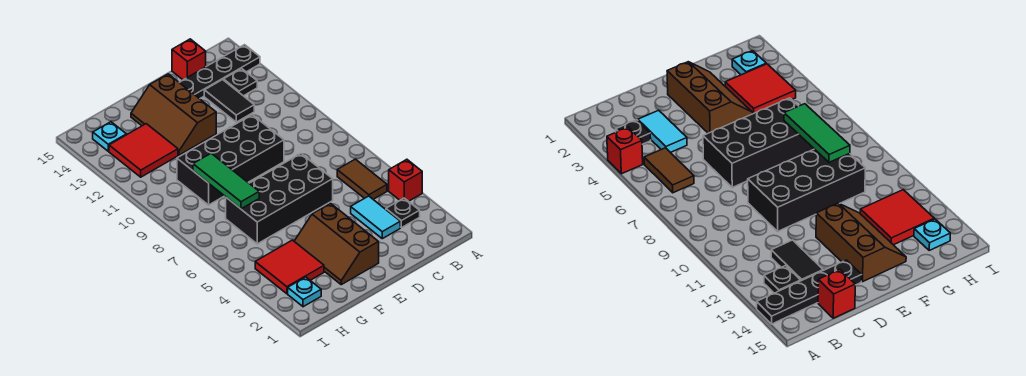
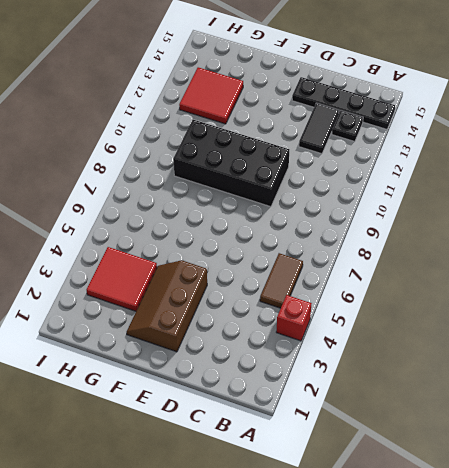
none -> black 1x1 plate [386,198,420,228]
none -> cyan 1x2 tile [351,196,400,239]
none -> red 1x1 brick [172,39,206,80]

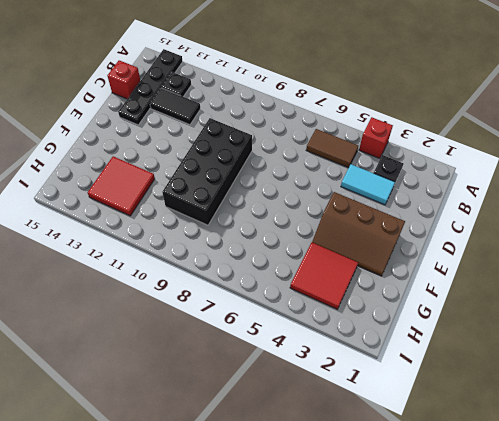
none -> black 2x4 brick [226,154,333,244]
none -> brown 2x3 slope [131,74,216,155]
none -> cyan 1x1 plate [288,277,321,307]

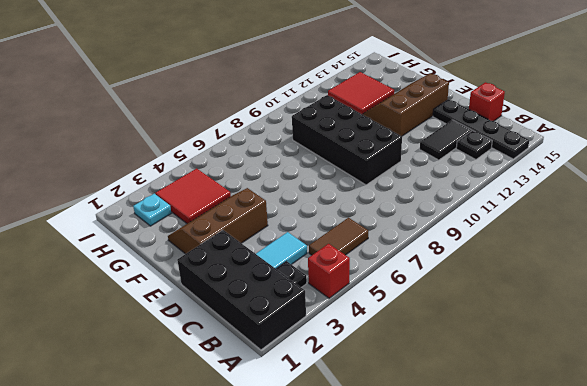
black 2x4 brick [177,230,306,350] -> black 2x4 brick moved to [226,154,333,244]
none -> cyan 1x1 plate [93,122,126,151]
none -> green 1x3 tile [193,153,259,209]

